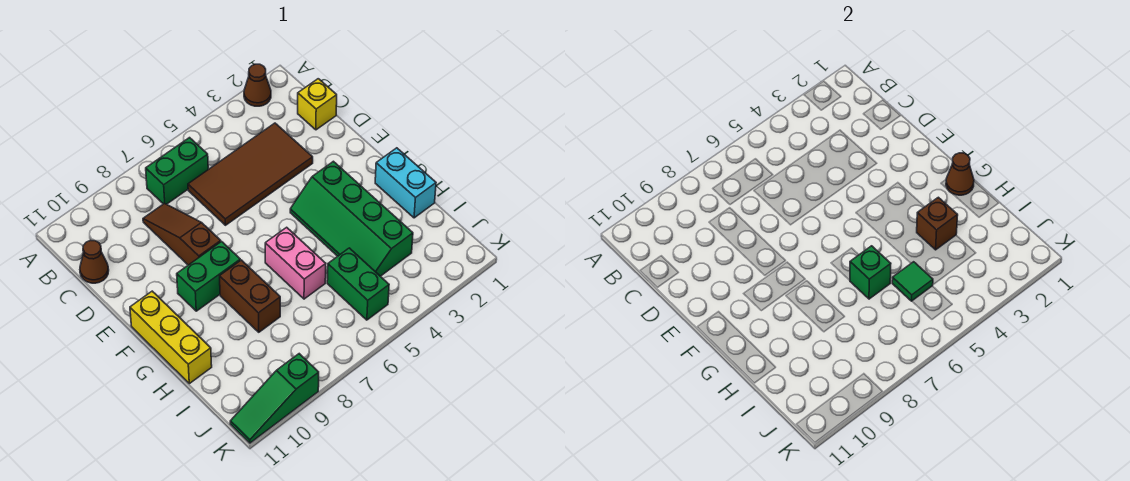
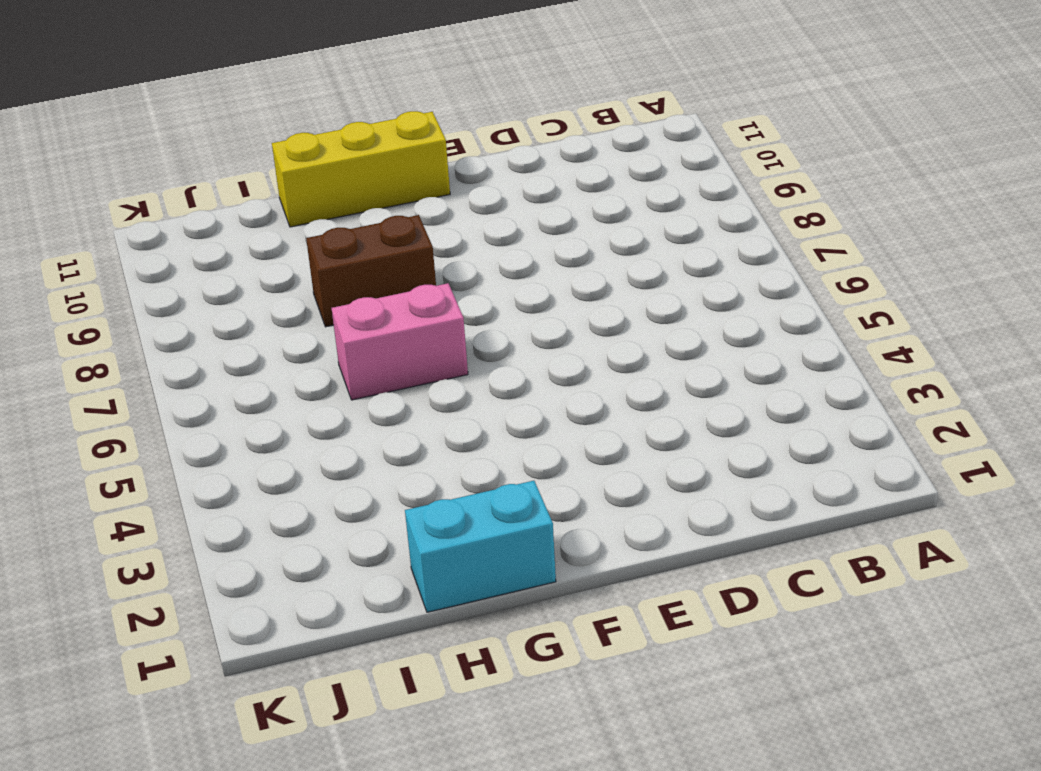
none -> brown 1x1 cone [244,64,271,106]
none -> green 1x2 brick [146,138,208,204]
none -> yellow 1x1 brick [298,79,337,130]

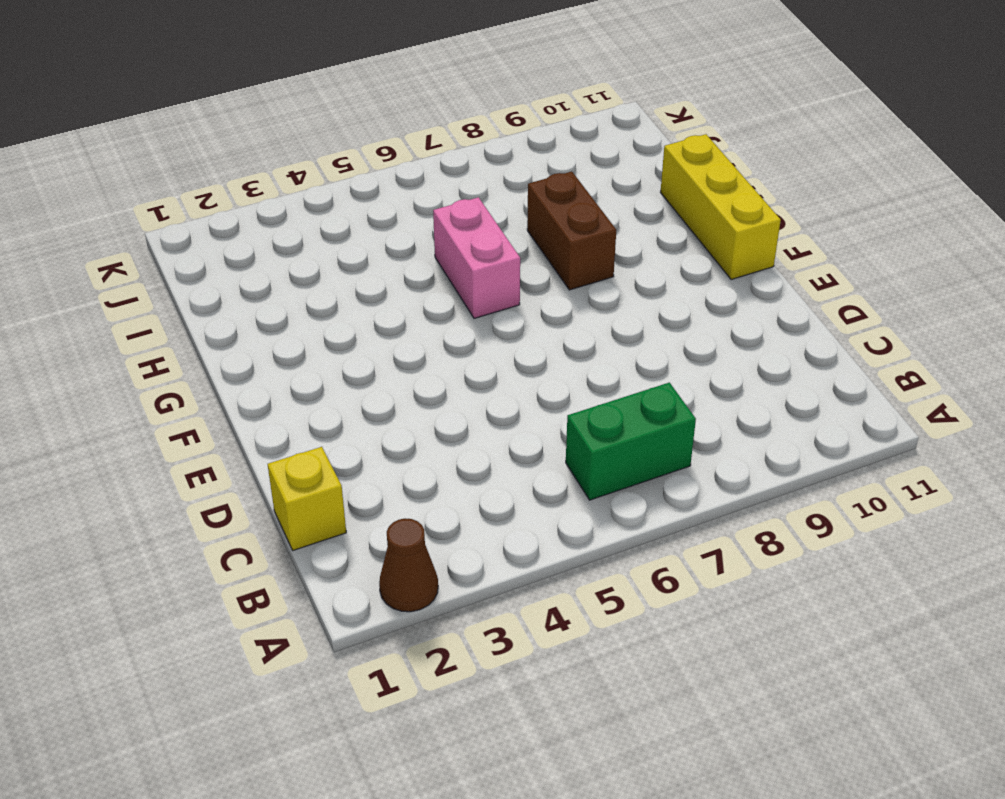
none -> brown 2x4 tile [188,123,313,225]
none -> brown 1x3 slope [143,203,221,265]
none -> brown 1x1 cone [80,240,109,283]

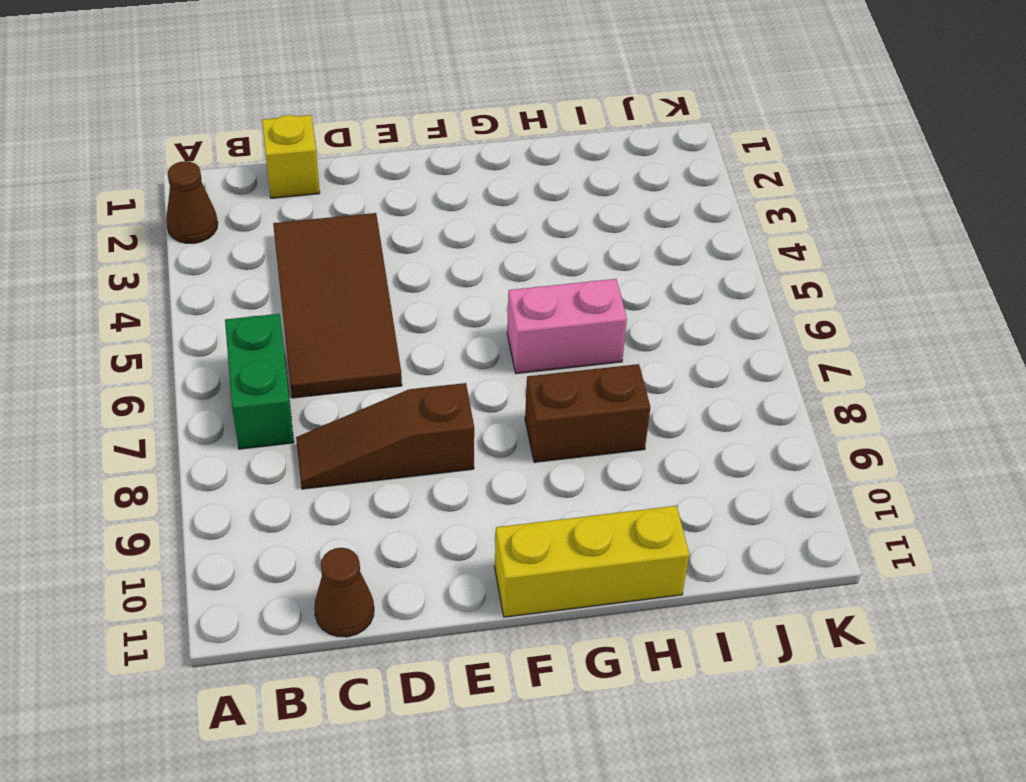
none -> green 2x4 slope [290,161,413,276]
none -> green 1x2 brick [177,242,240,311]
none -> cyan 1x2 brick [375,148,436,218]

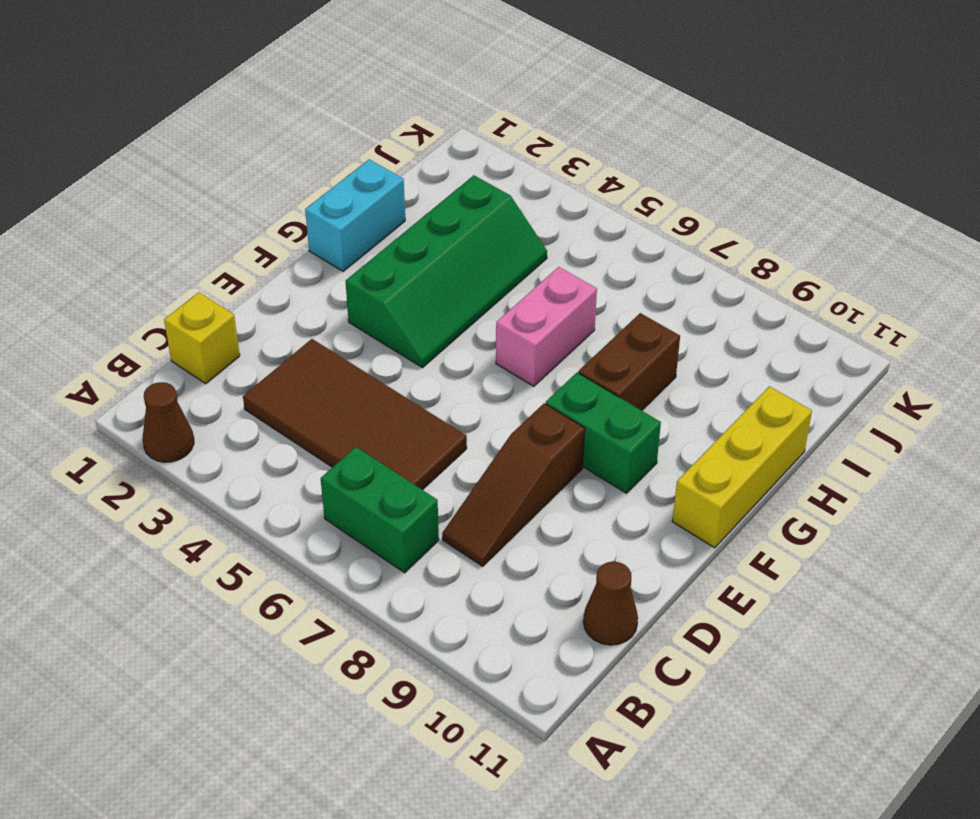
none -> green 1x2 brick [327,248,389,320]
none -> green 1x3 slope [230,354,319,443]
none -> brown 1x1 cone [946,153,974,195]

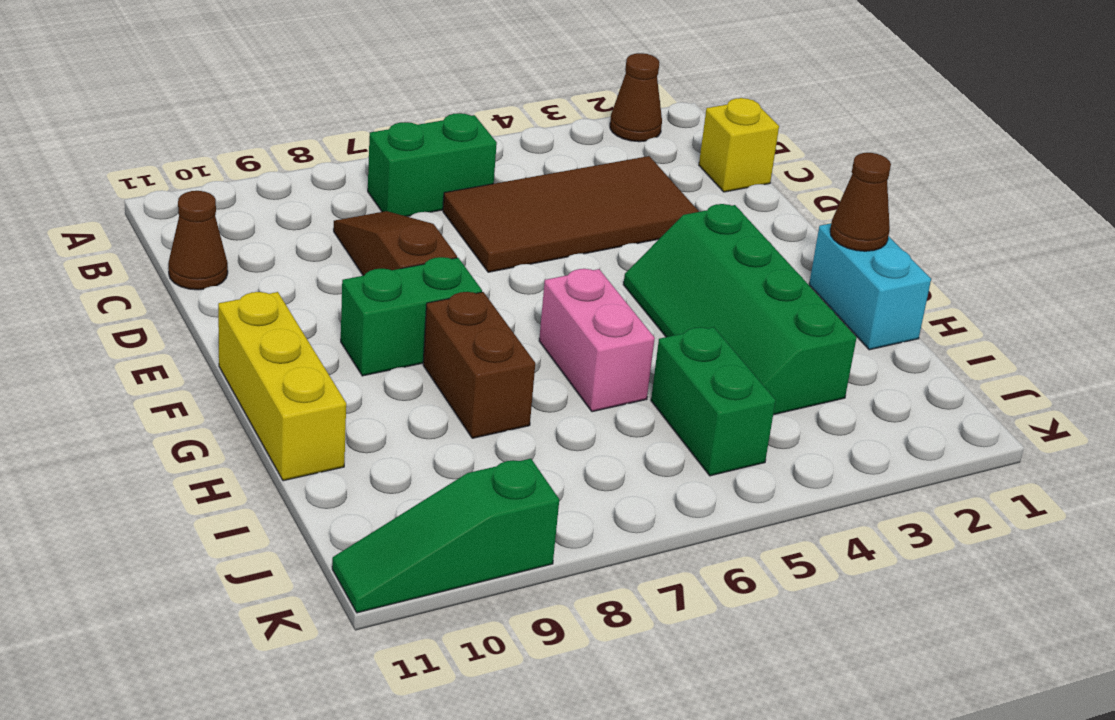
none -> brown 1x1 brick [917,197,958,250]
none -> green 1x1 brick [850,246,891,299]
none -> green 1x1 tile [892,262,933,301]

